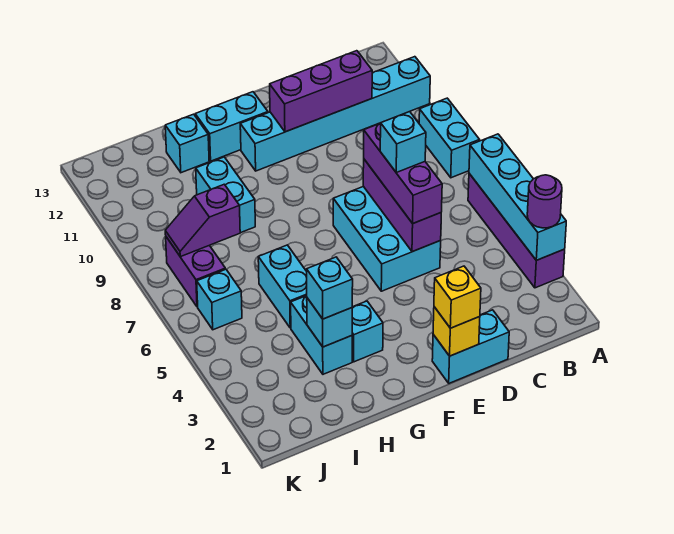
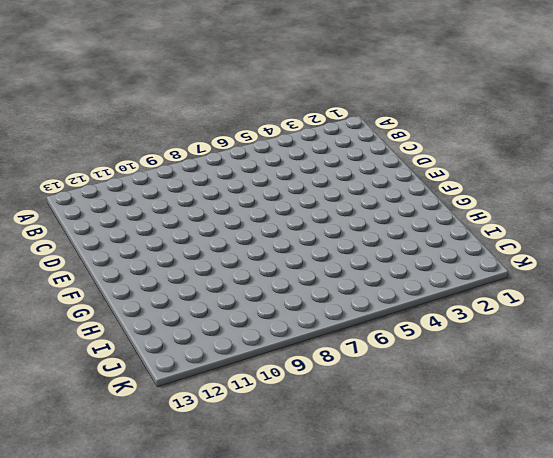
none -> purple 1x4 brick [468,174,565,288]
none -> cyan 1x2 brick [419,98,480,178]
none -> cyan 1x6 brick [240,57,430,171]

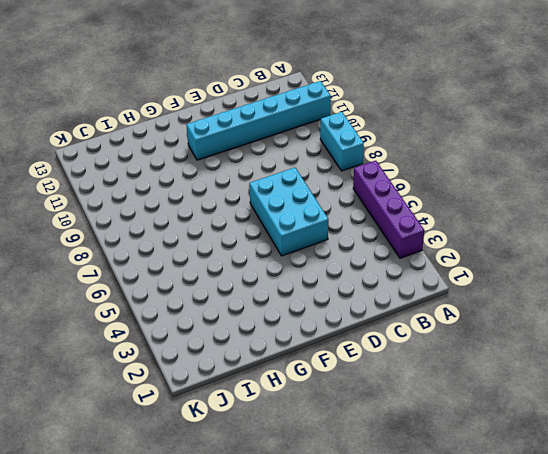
none -> cyan 1x2 brick [432,310,509,383]
none -> cyan 1x2 brick [195,92,268,161]
none -> cyan 1x1 brick [352,301,383,362]

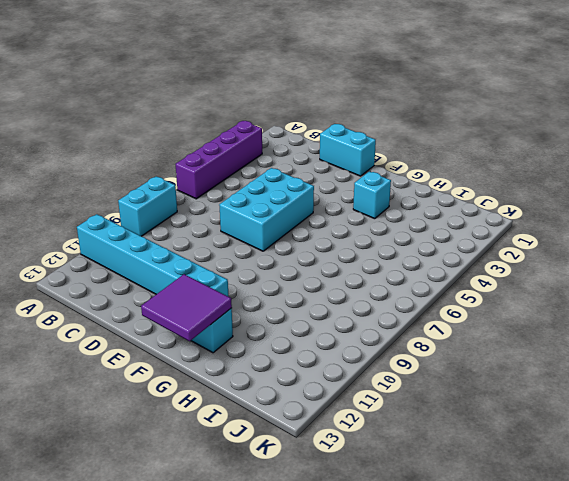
purple 2x2 tile [141,274,232,341] -> none
none -> cyan 1x2 brick [291,296,352,374]
none -> cyan 1x2 brick [258,245,307,328]
none -> cyan 1x2 brick [196,157,255,233]

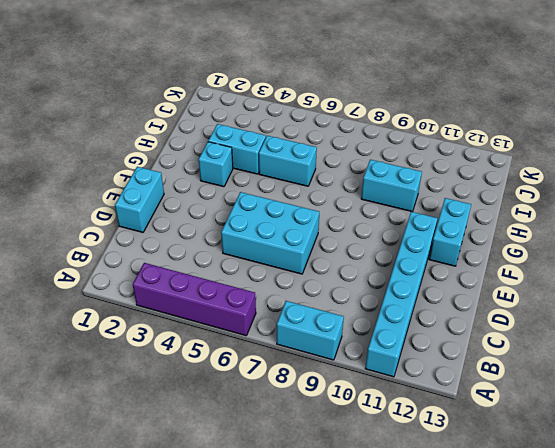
none -> cyan 1x1 brick [165,114,209,173]
none -> cyan 1x1 brick [197,269,242,330]
none -> purple 1x2 brick [166,237,225,307]

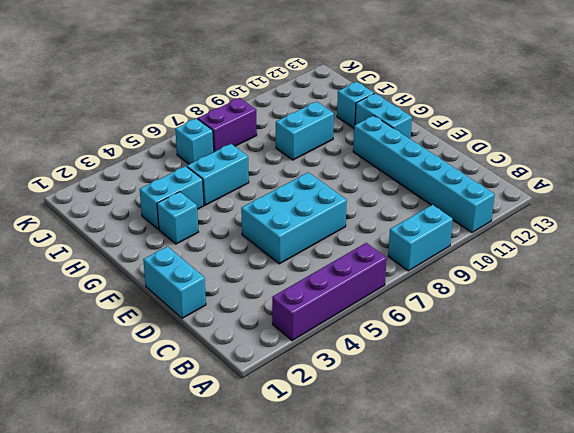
none -> cyan 1x4 brick [469,134,566,260]
none -> purple 1x3 brick [270,51,372,132]
none -> purple 1x3 brick [363,159,441,252]

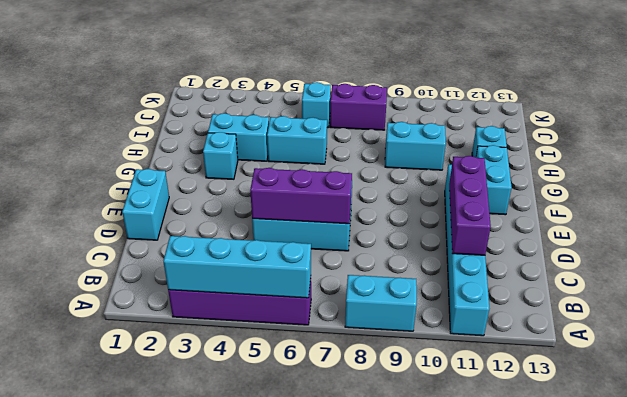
none -> yellow 1x1 brick [433,307,480,356]
none -> cyan 1x1 brick [307,298,352,347]
none -> purple 1x2 slope [165,184,240,257]

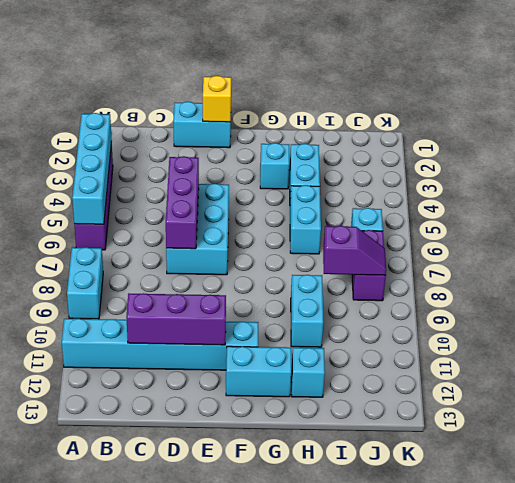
none -> cyan 1x1 brick [307,298,352,347]
none -> purple 1x1 round brick [527,175,562,228]
none -> purple 1x3 brick [364,123,442,223]

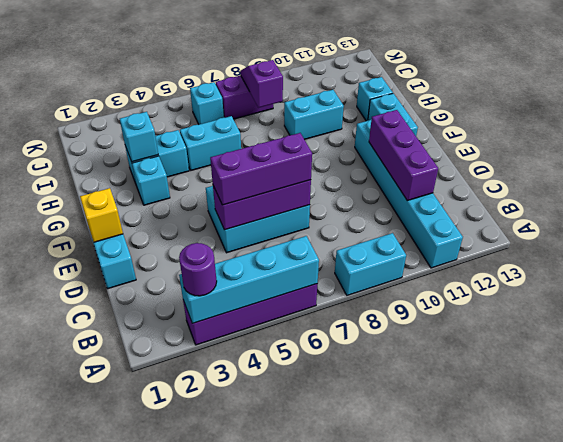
none -> yellow 1x1 brick [434,266,481,328]
none -> cyan 1x1 brick [307,257,353,319]
none -> cyan 1x1 brick [380,112,426,172]

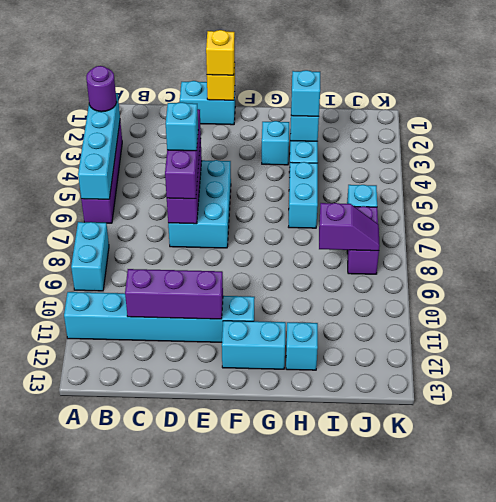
none -> cyan 1x2 brick [196,157,255,233]

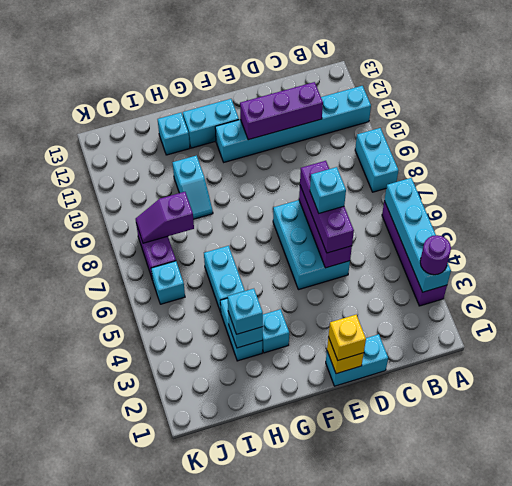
cyan 1x2 slope [173,156,213,219] -> cyan 1x2 brick [196,157,255,233]

